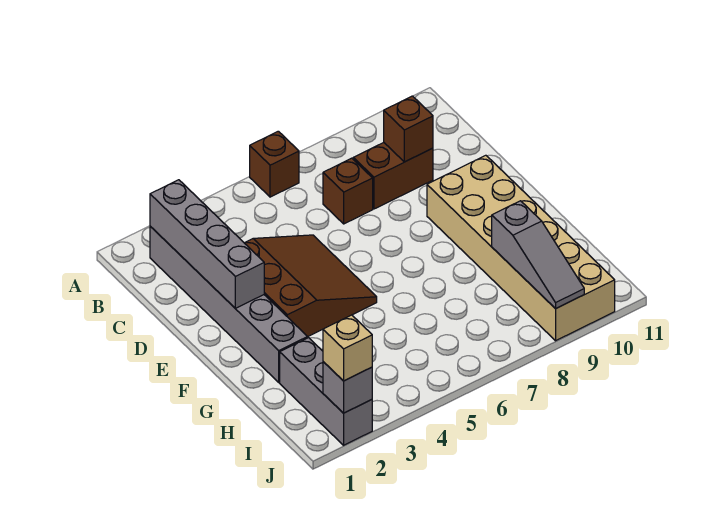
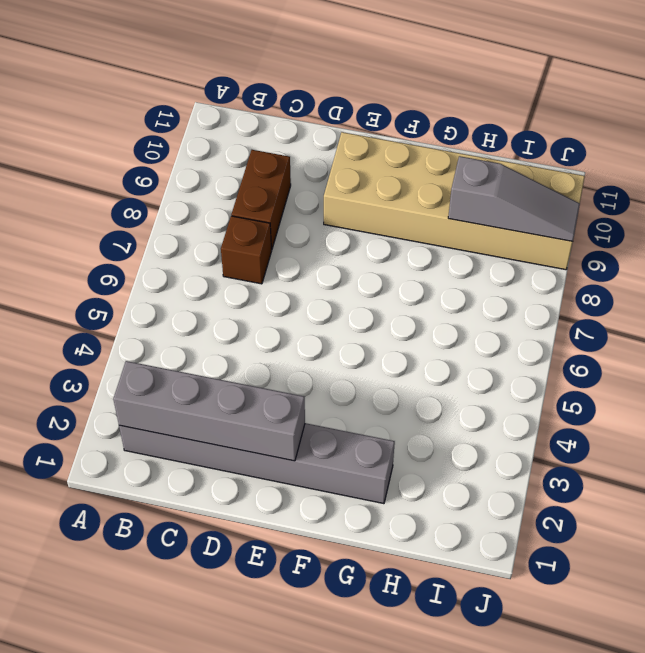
none -> brown 1x1 brick [250,131,299,197]
none -> brown 3x3 slope [245,235,377,337]
none -> grey 1x3 brick [280,338,372,445]

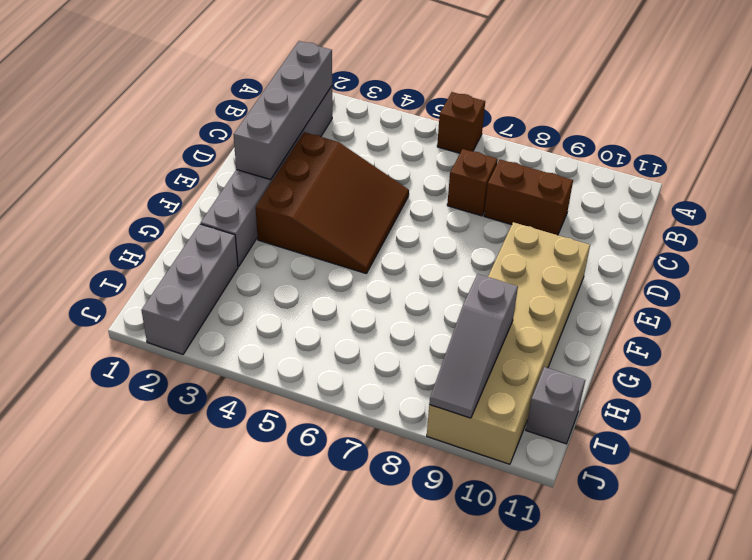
grey 1x1 brick [526,367,585,444] -> grey 1x1 brick moved to [323,362,372,413]
none -> brown 1x1 brick [384,96,433,162]
none -> tan 1x1 brick [323,315,372,381]

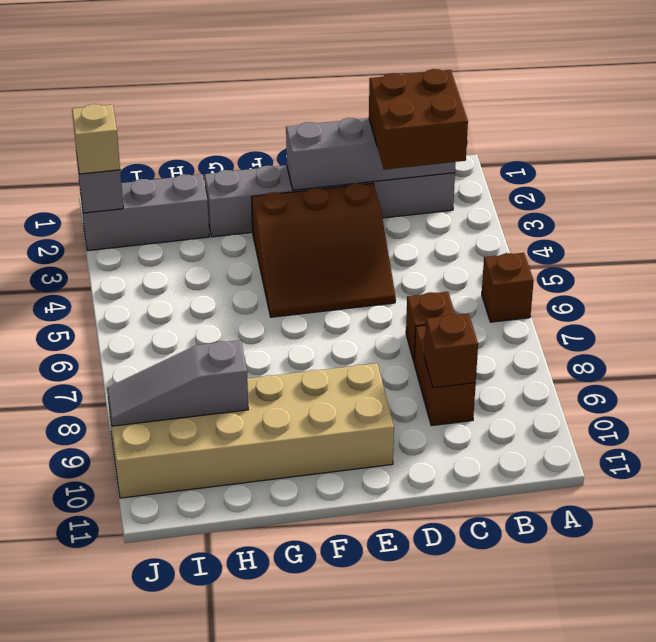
brown 2x2 brick [369,69,468,170] -> none

